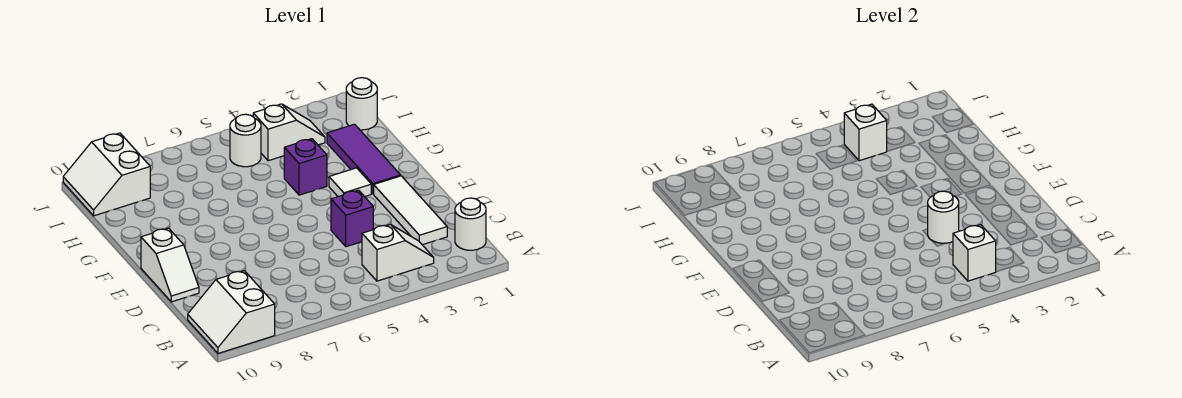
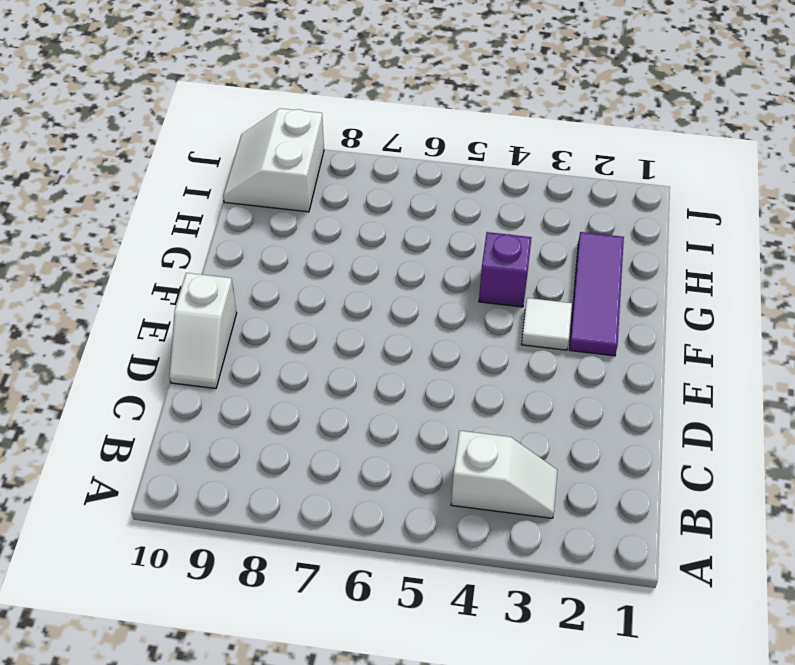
none -> white 2x2 slope [188,271,275,353]
none -> white 1x1 round brick [455,198,486,250]
none -> white 1x3 tile [374,176,447,245]

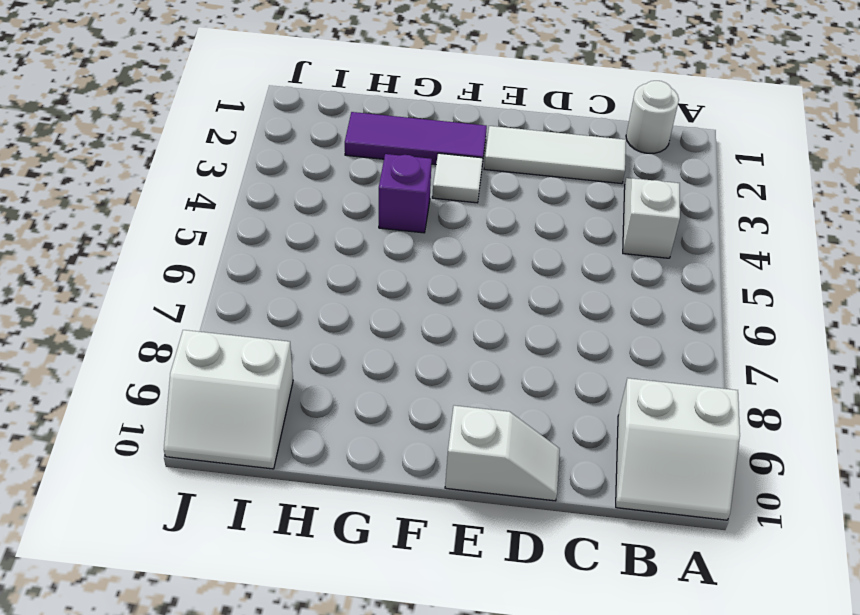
none -> purple 1x1 brick [331,190,373,247]
none -> white 1x1 round brick [346,78,377,130]
none -> white 1x2 slope [253,104,325,161]

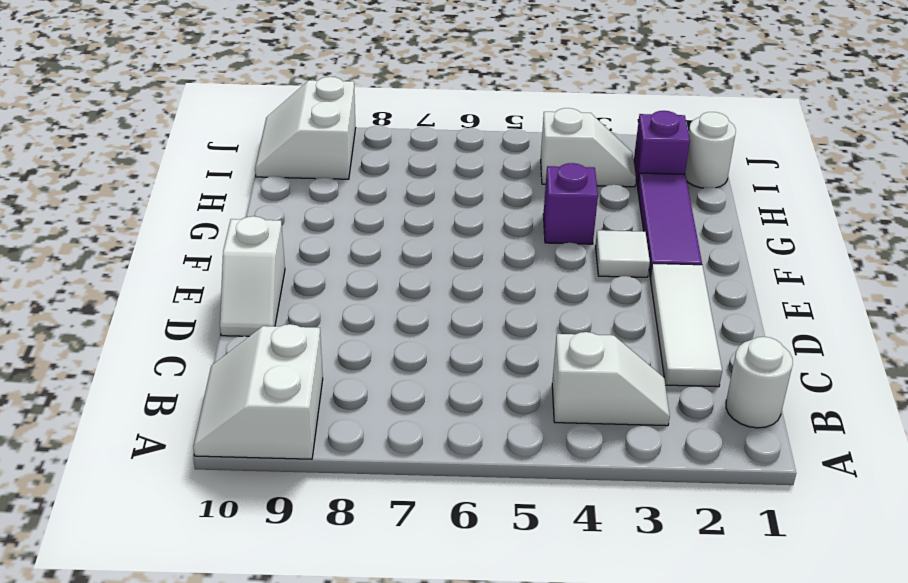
purple 1x1 brick [634,111,690,187] -> purple 1x1 brick moved to [331,190,373,247]
none -> white 1x1 round brick [230,114,261,167]
none -> white 1x1 brick [953,225,996,281]
none -> white 1x1 round brick [928,191,959,243]

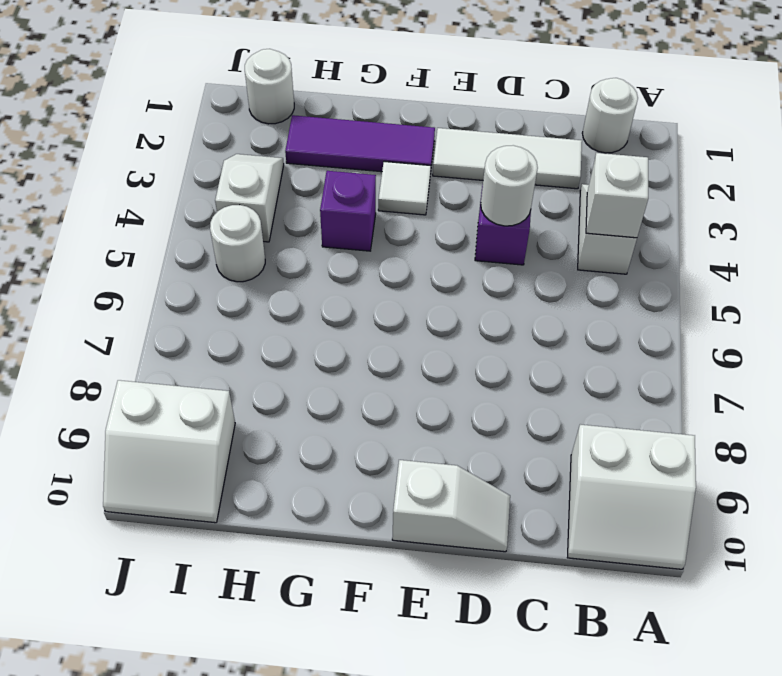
none -> white 1x1 brick [844,104,887,161]

